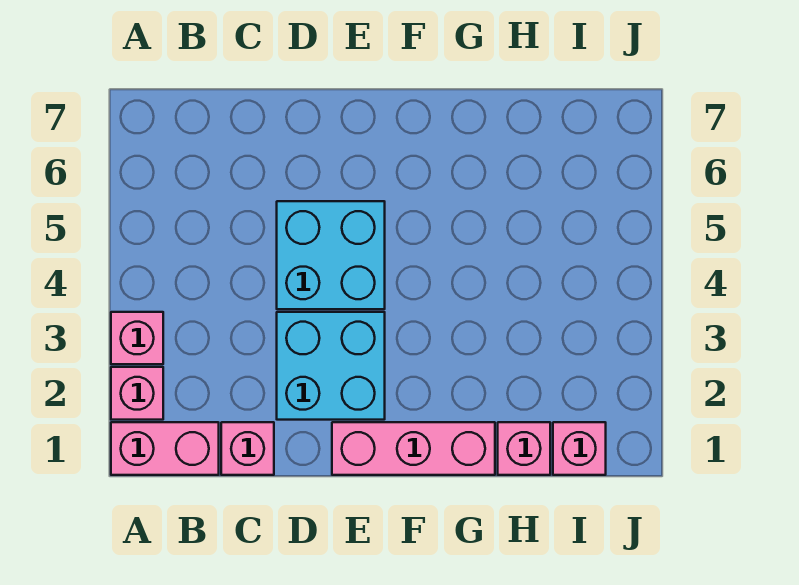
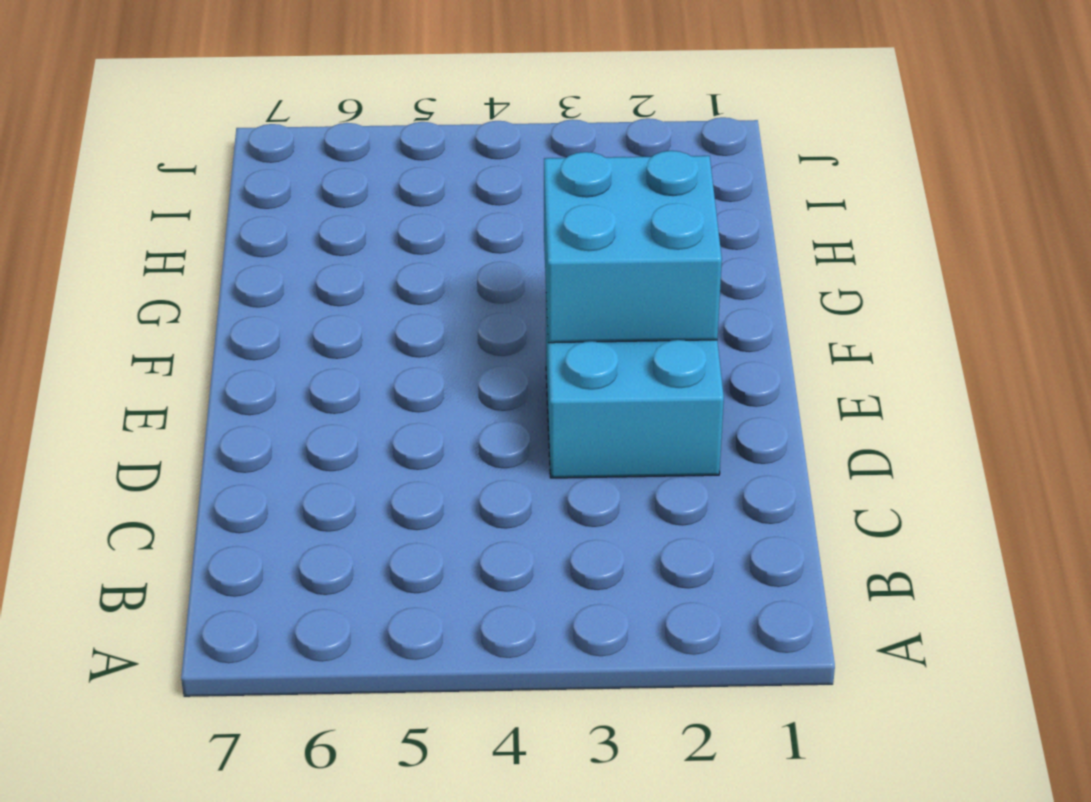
cyan 2x2 brick [544,151,722,343] -> cyan 2x2 brick moved to [277,201,385,309]
none -> pink 1x2 brick [111,422,219,475]
none -> pink 1x1 brick [111,367,163,420]

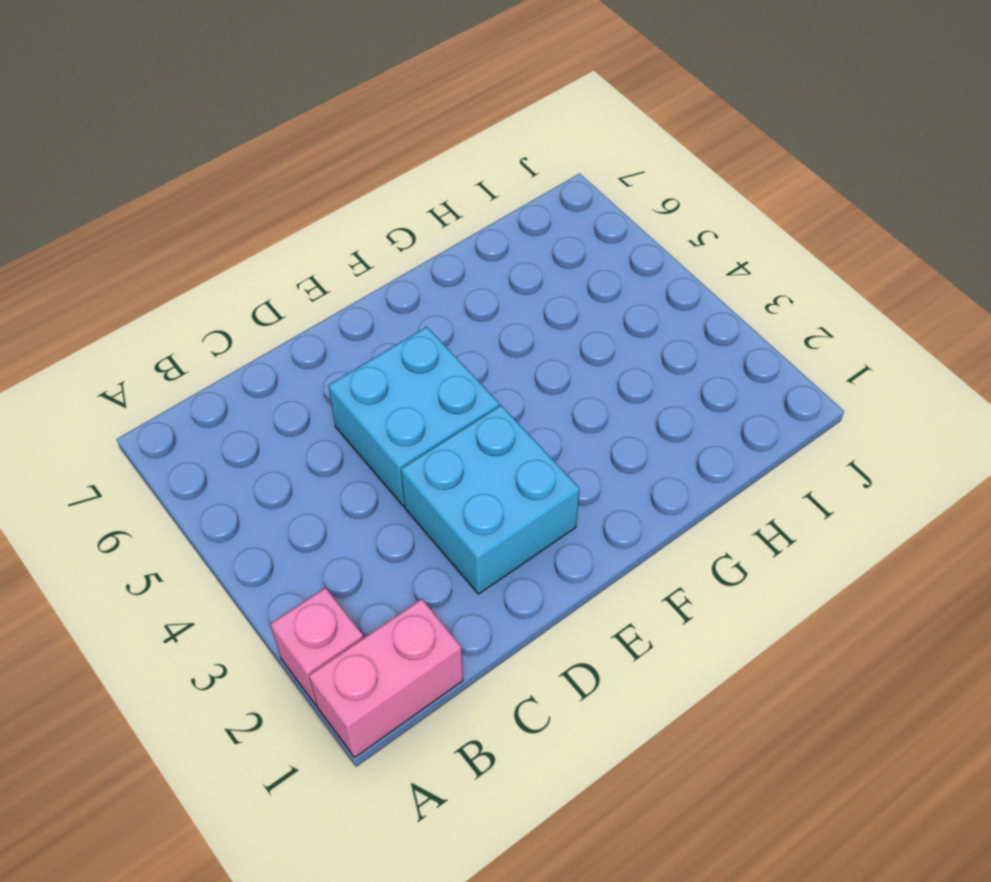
none -> pink 1x1 brick [111,312,163,364]
none -> pink 1x1 brick [221,422,274,475]

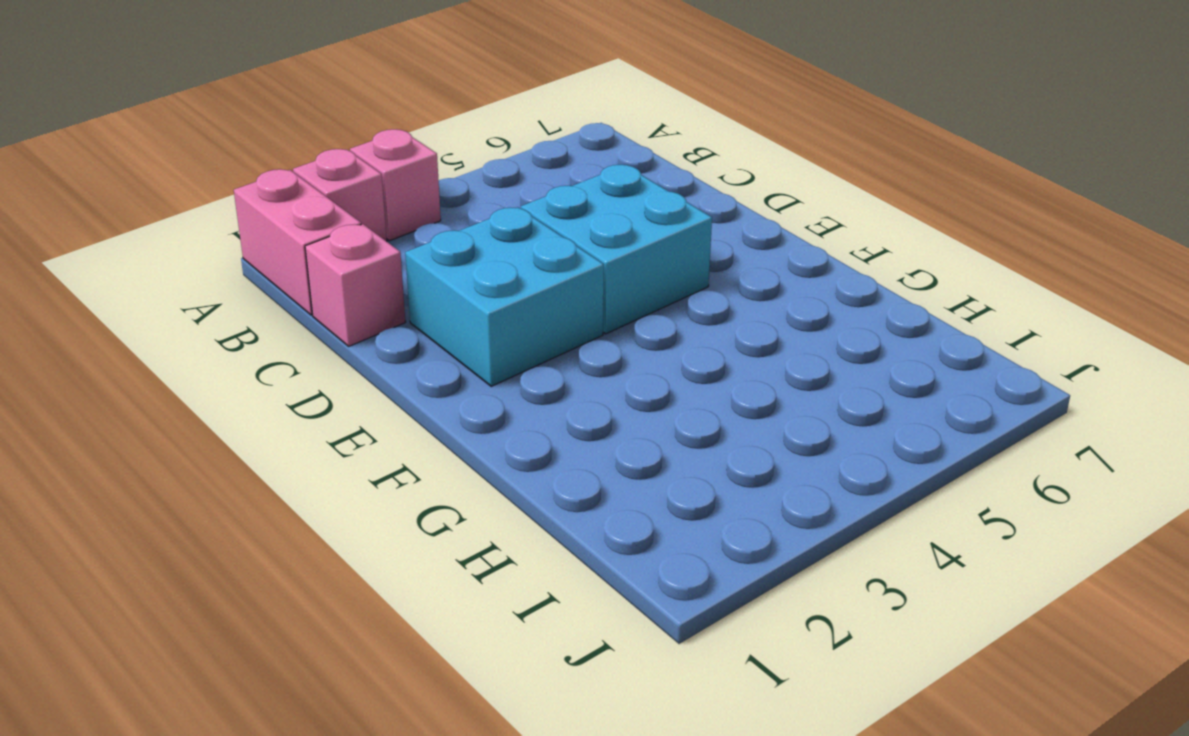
none -> pink 1x3 brick [332,422,495,475]
none -> pink 1x1 brick [498,422,550,475]

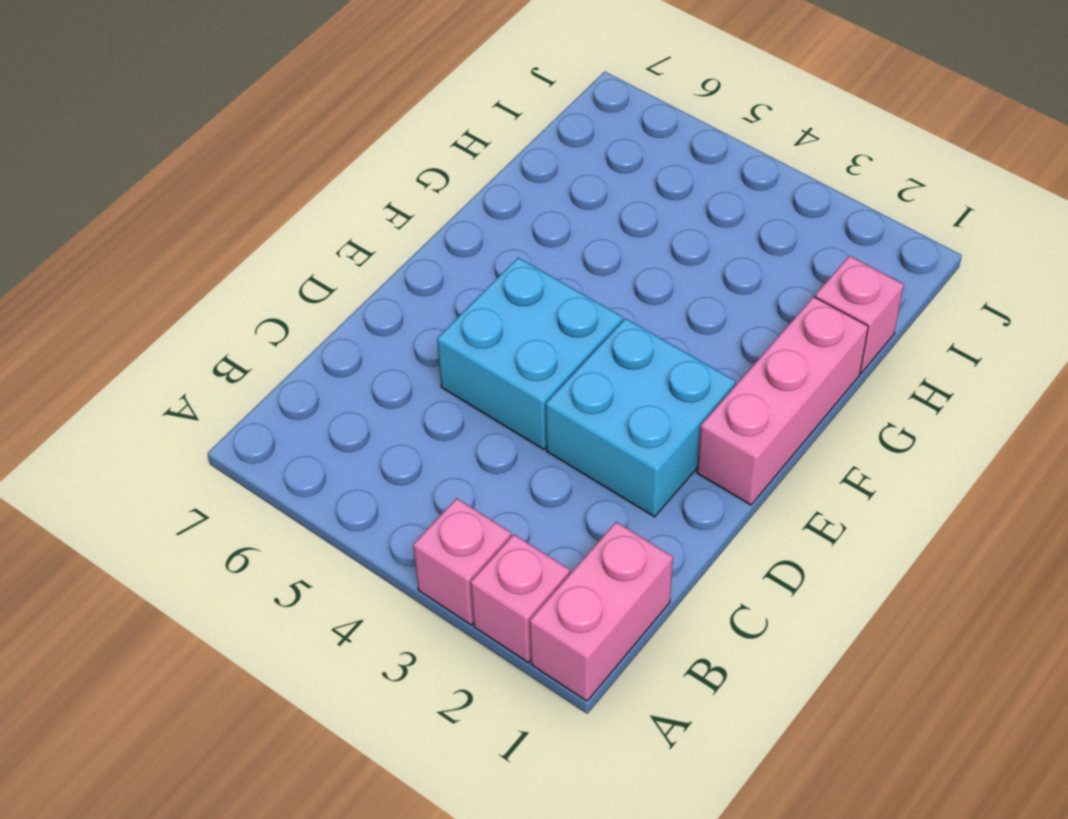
none -> pink 1x1 brick [221,422,274,475]
none -> pink 1x1 brick [553,422,606,475]

